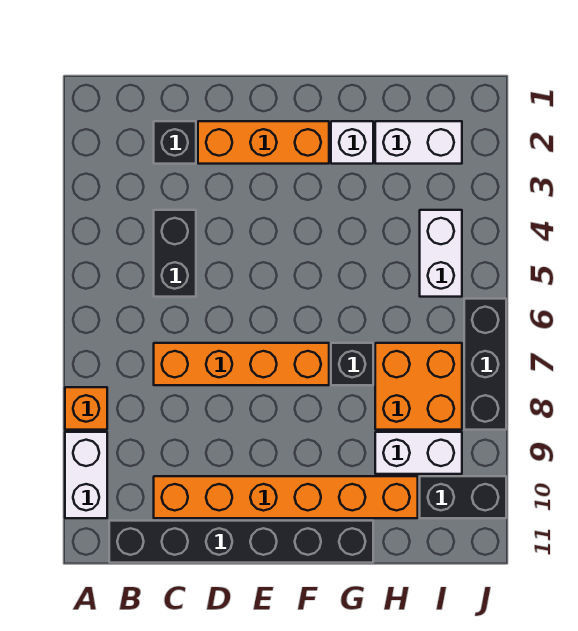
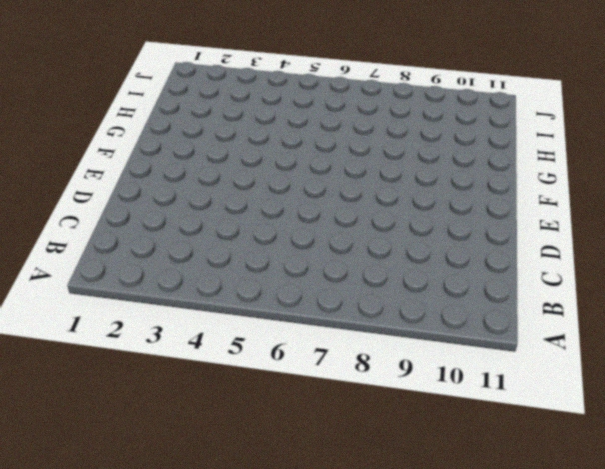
none -> orange 1x1 brick [65,387,107,430]
none -> white 1x2 brick [65,432,107,518]
none -> black 1x6 brick [109,521,373,563]

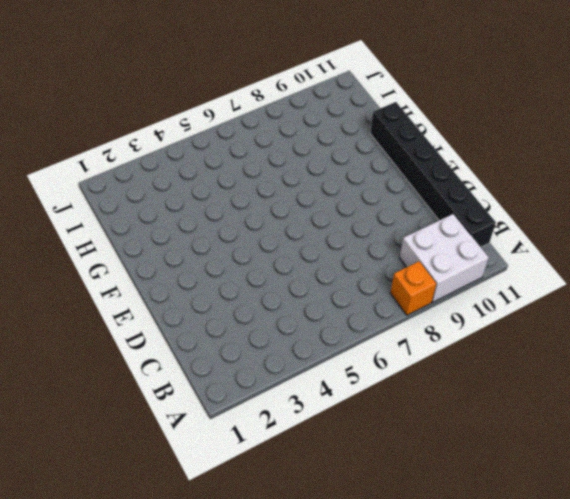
white 2x2 brick [400,214,489,302] -> white 1x2 brick [65,432,107,518]
none -> black 1x1 brick [154,121,196,164]
none -> black 1x2 brick [154,210,196,297]
none -> orange 1x4 brick [154,343,329,385]

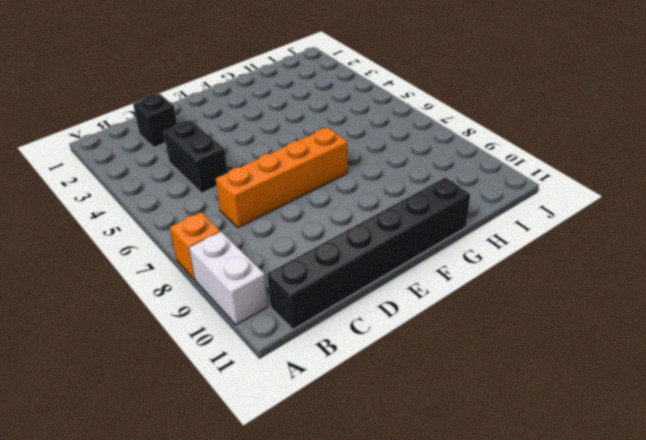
none -> orange 1x6 brick [154,476,418,518]
none -> orange 1x3 brick [198,121,329,164]
none -> white 1x1 brick [331,121,373,164]

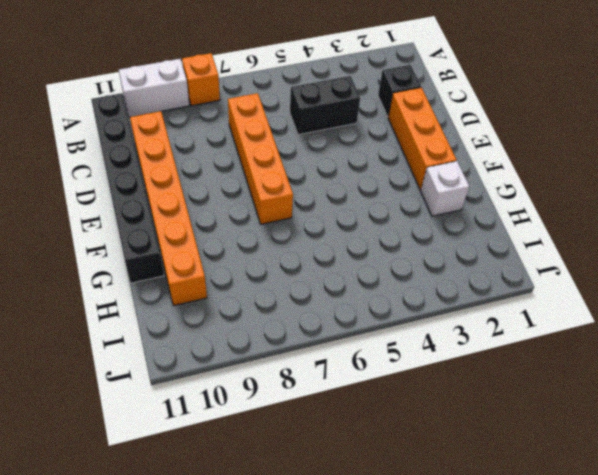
none -> black 1x1 brick [331,343,373,385]
none -> white 1x2 brick [375,121,462,164]
none -> orange 2x2 brick [375,343,462,430]

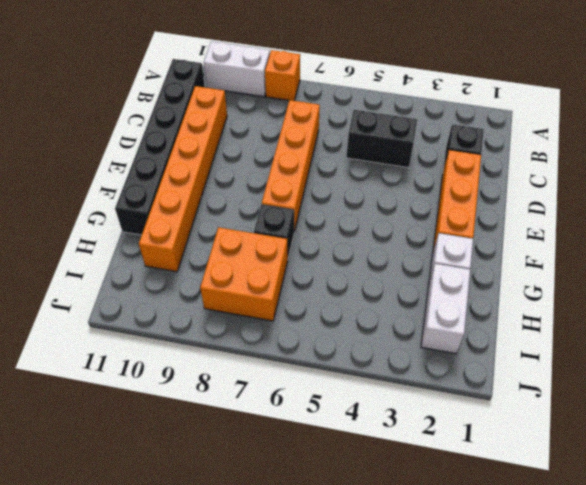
none -> white 1x2 brick [375,432,462,474]
none -> white 1x2 brick [420,210,462,297]
none -> black 1x2 brick [420,476,506,518]

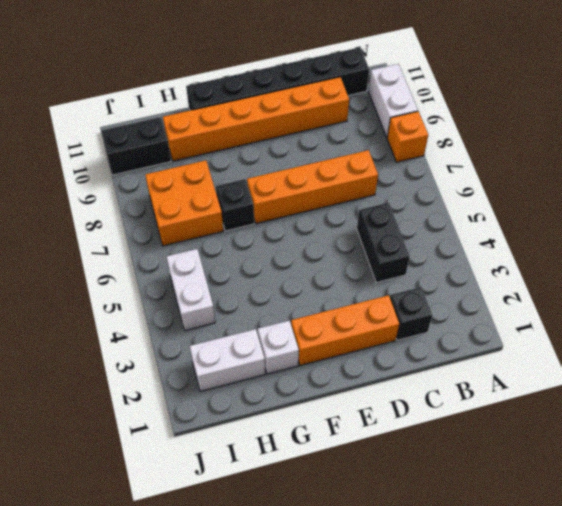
none -> white 1x2 brick [375,432,462,474]
none -> black 1x3 brick [464,299,506,430]

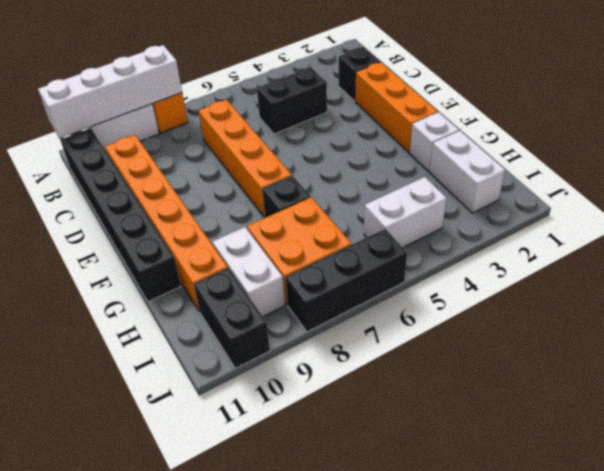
white 1x4 brick [38,45,182,138] -> none

